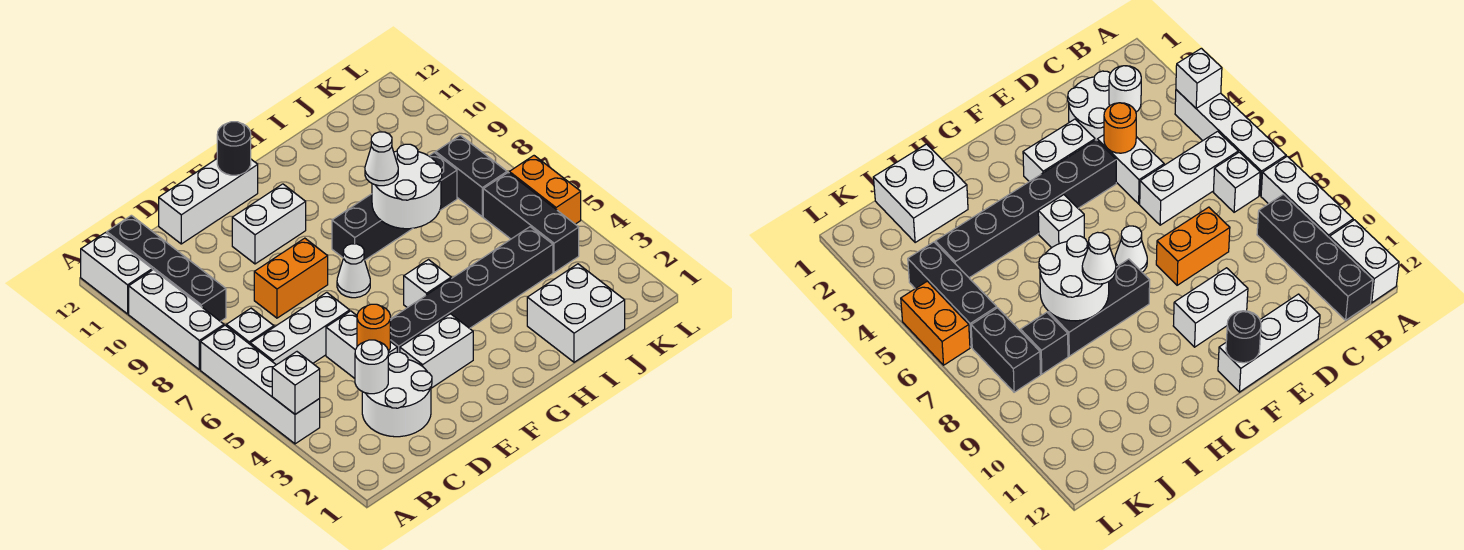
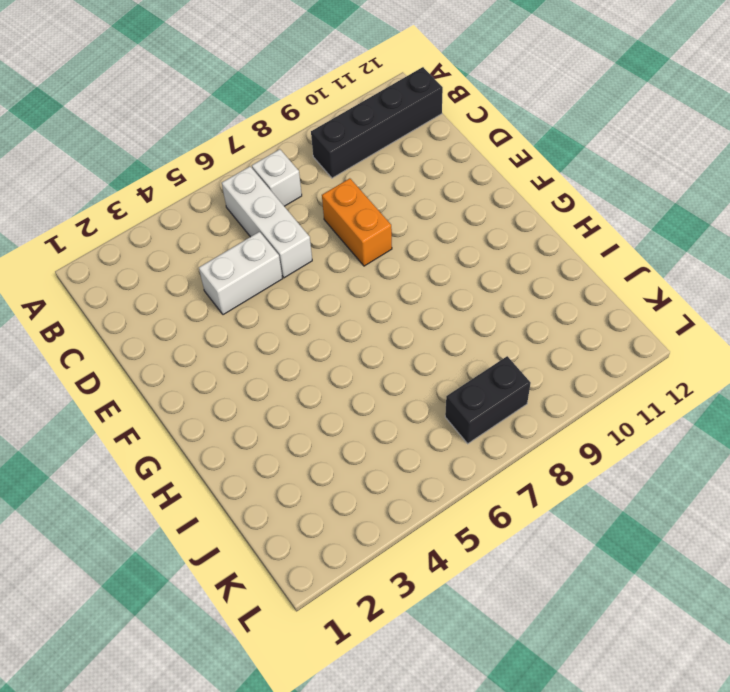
none -> white 1x4 brick [201,325,320,444]
none -> white 1x3 brick [129,270,224,370]
none -> white 1x2 brick [81,233,152,314]

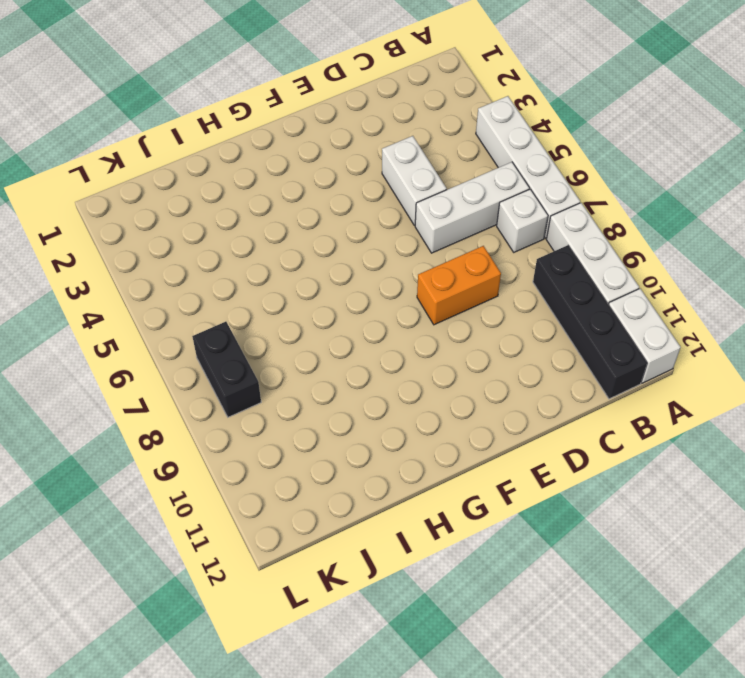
none -> white 2x2 round brick [362,352,432,437]
none -> white 1x3 brick [159,159,258,244]
none -> white 1x2 brick [400,314,473,388]

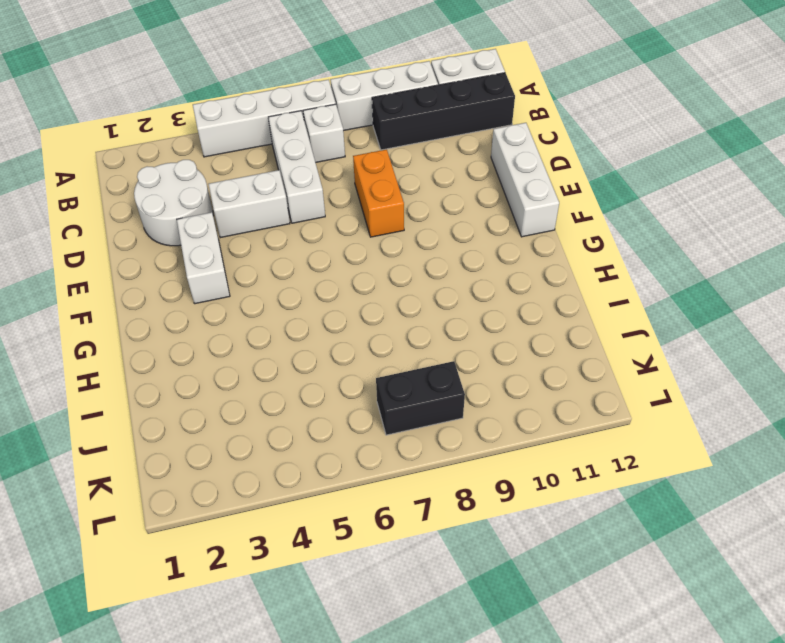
none -> black 1x6 brick [390,227,553,352]
none -> white 1x2 brick [232,184,306,264]
none -> white 1x1 cone [337,244,370,298]

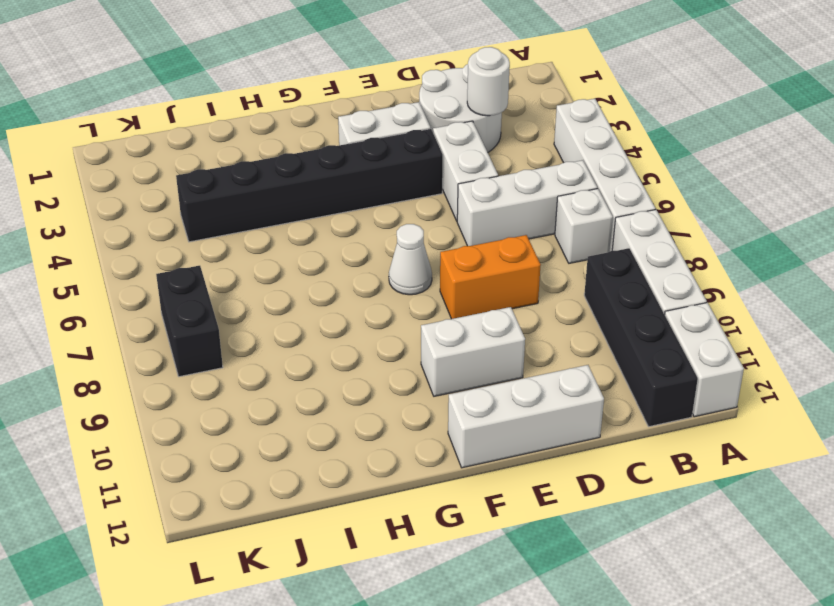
none -> white 1x1 brick [404,260,451,308]
none -> black 1x3 brick [332,194,413,260]
none -> white 2x2 brick [527,264,625,362]

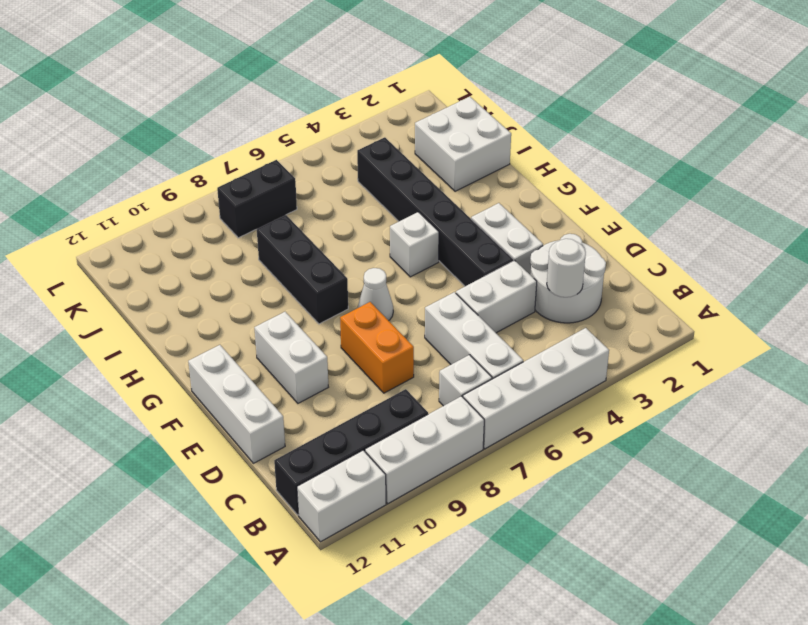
none -> black 1x1 brick [429,152,457,210]
none -> black 1x3 brick [483,173,579,272]
none -> orange 1x2 brick [509,156,581,224]

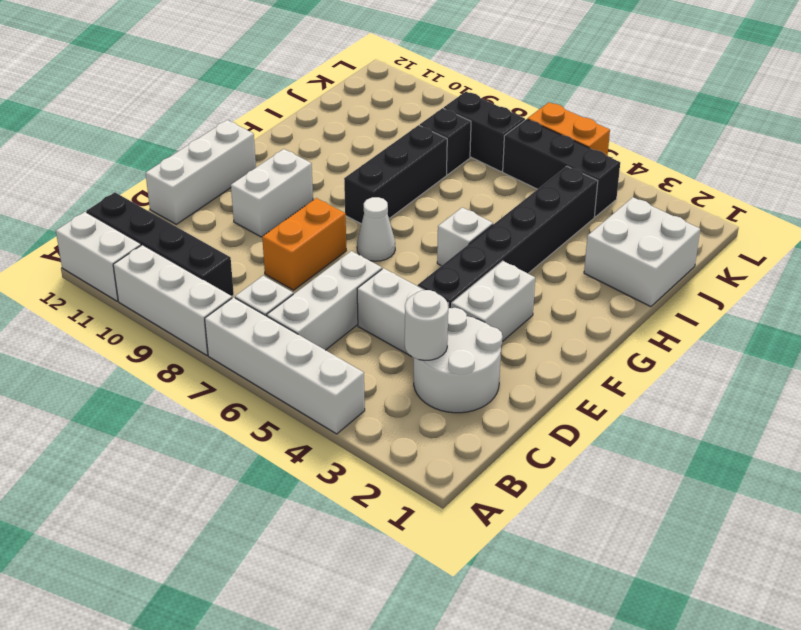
none -> white 1x1 brick [272,352,320,414]
none -> orange 1x1 round brick [357,304,390,351]
none -> black 1x1 round brick [217,122,251,175]

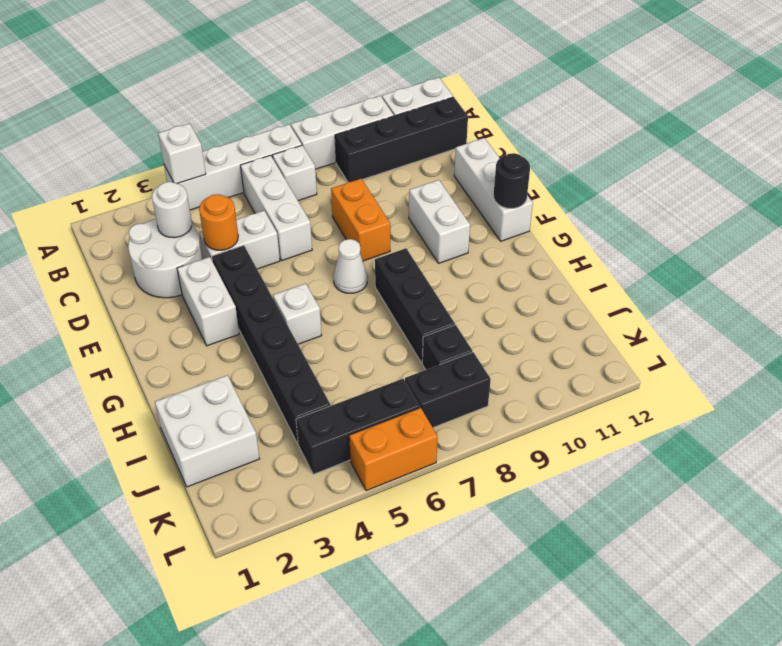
none -> white 2x2 round brick [372,144,442,229]
none -> white 1x1 cone [365,132,398,186]

